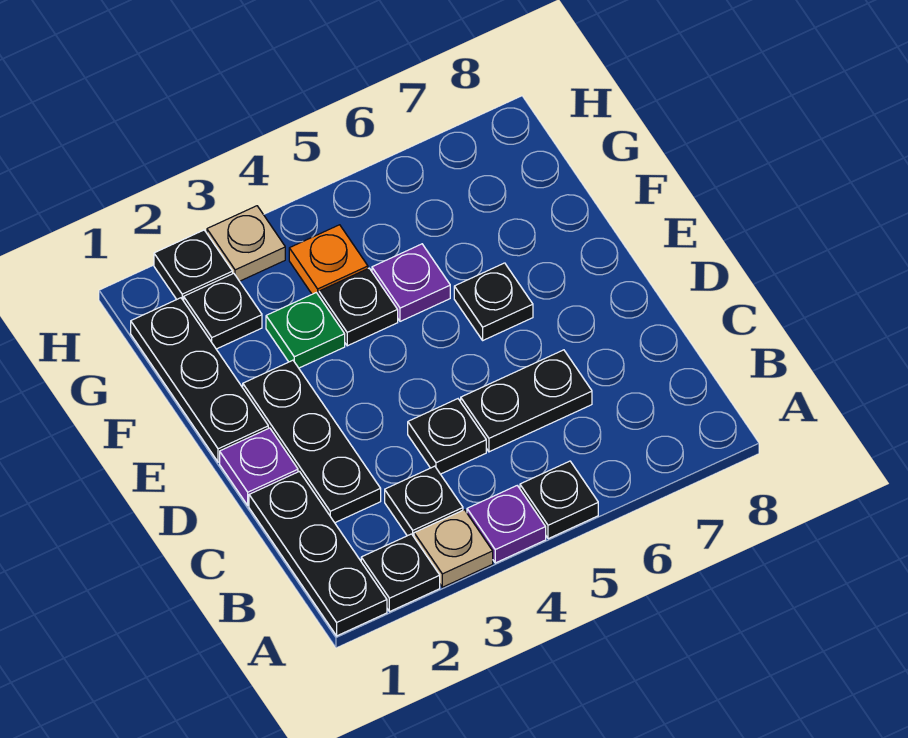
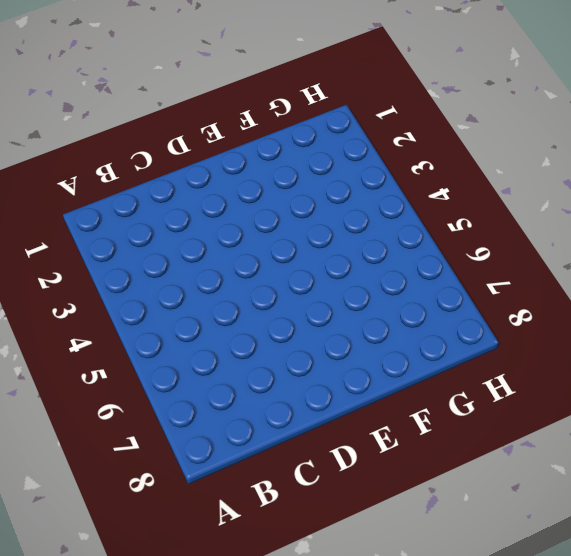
none -> black 1x3 plate [249,471,387,636]
none -> black 1x1 plate [361,534,440,612]
none -> tan 1x1 plate [414,510,493,587]

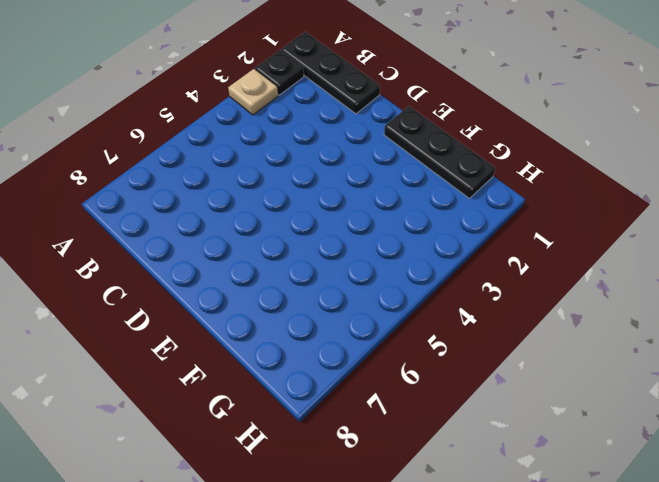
none -> purple 1x1 plate [467,486,546,563]
none -> black 1x1 plate [520,461,598,539]
none -> black 1x1 plate [385,466,463,537]

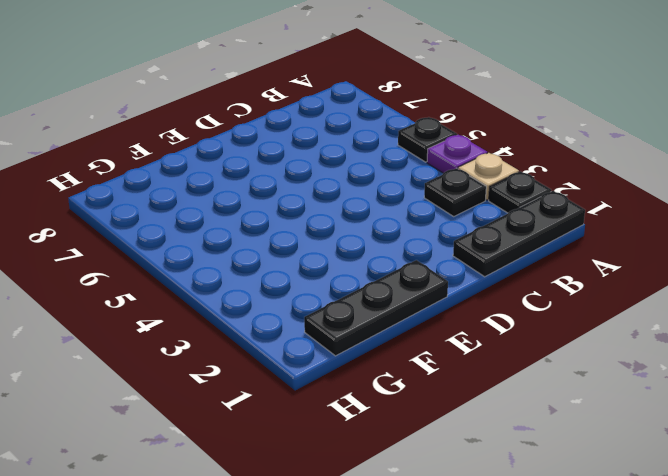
none -> black 1x3 plate [243,360,381,523]
none -> black 1x1 plate [408,399,486,474]
none -> black 1x2 plate [461,350,592,452]

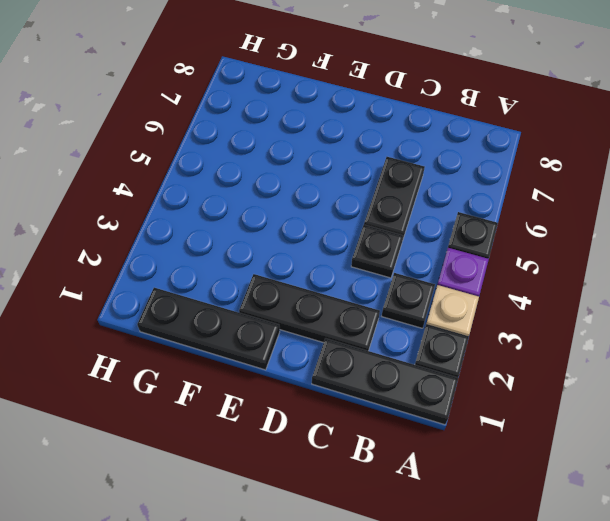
none -> purple 1x1 plate [220,428,298,505]
none -> black 1x1 plate [454,263,533,340]
none -> green 1x1 plate [266,293,345,368]

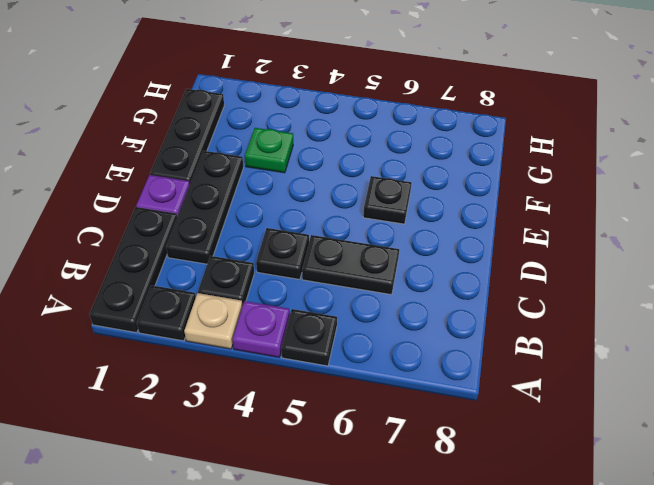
none -> black 1x1 plate [319,268,398,346]
none -> purple 1x1 plate [372,244,450,321]
none -> black 1x1 plate [184,273,262,349]

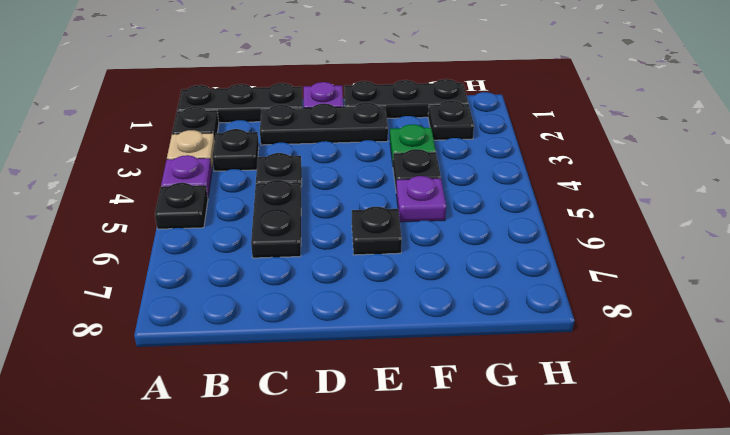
none -> orange 1x1 plate [289,225,368,295]
none -> black 1x1 plate [154,230,233,301]
none -> tan 1x1 plate [207,206,285,281]

